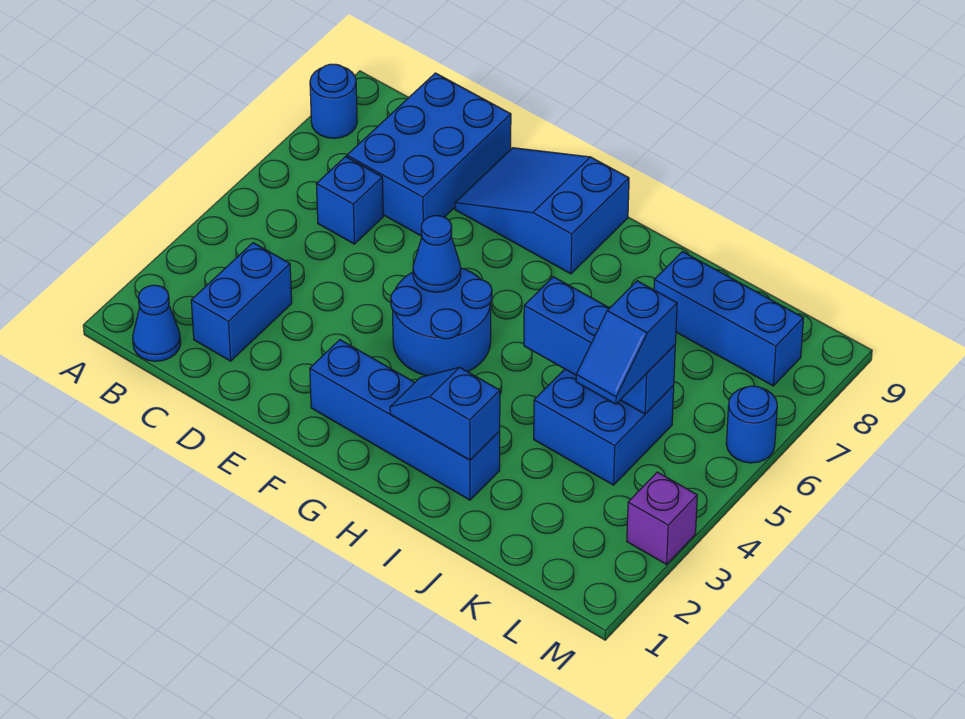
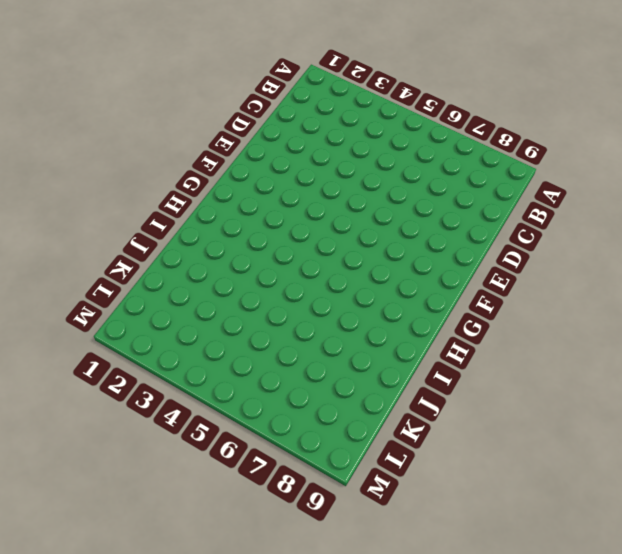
none -> blue 1x1 round brick [310,64,357,138]
none -> blue 1x1 cone [133,285,181,361]
none -> blue 1x2 brick [191,243,292,361]

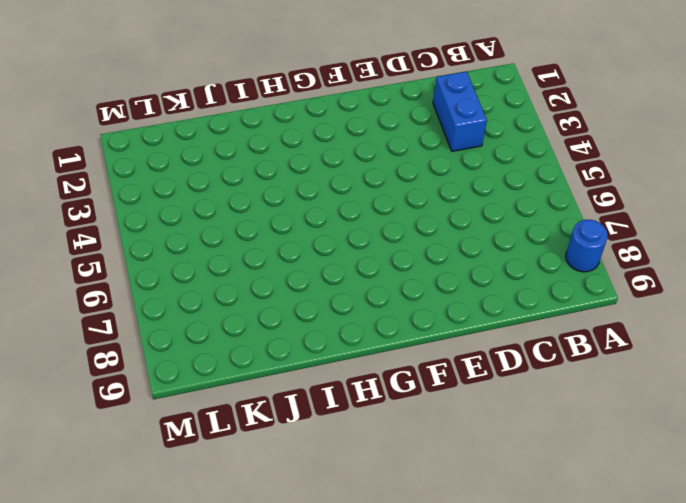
none -> blue 1x1 cone [133,285,181,361]
none -> blue 1x1 brick [316,157,383,244]
none -> blue 2x3 brick [347,73,511,236]

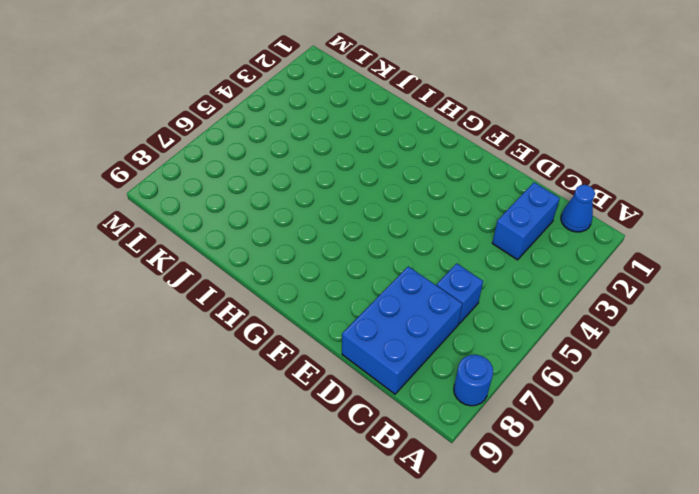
none -> blue 2x3 slope [455,148,629,274]
none -> blue 1x4 brick [310,340,500,500]
none -> blue 2x2 round brick [391,268,492,376]

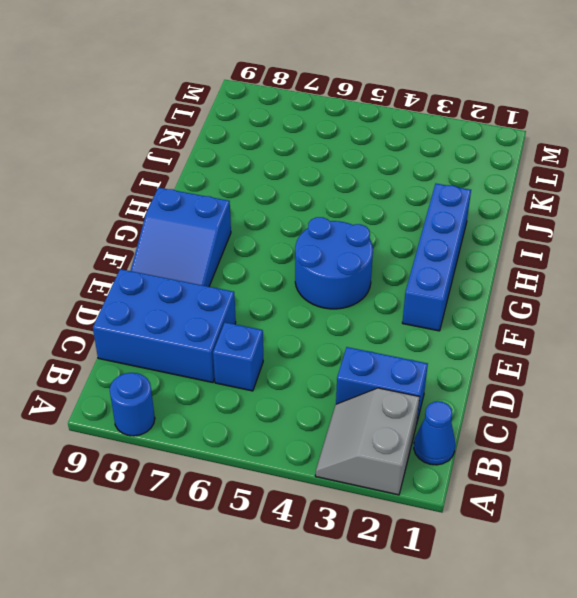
grey 2x2 slope [315,388,419,495] -> none
none -> blue 2x2 brick [534,369,674,485]
none -> blue 1x3 brick [654,252,803,386]
none -> purple 1x1 brick [627,472,697,564]

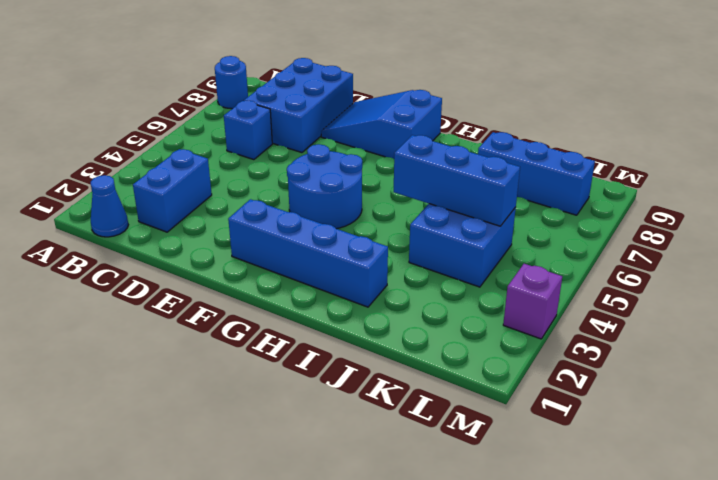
none -> blue 1x1 round brick [726,386,777,463]
none -> blue 1x1 cone [413,216,461,292]
none -> blue 1x2 slope [390,367,500,460]

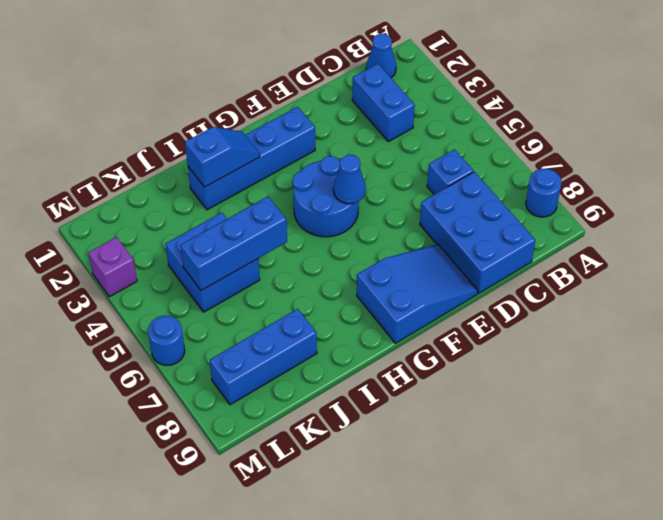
none -> blue 1x2 slope [576,281,677,404]

